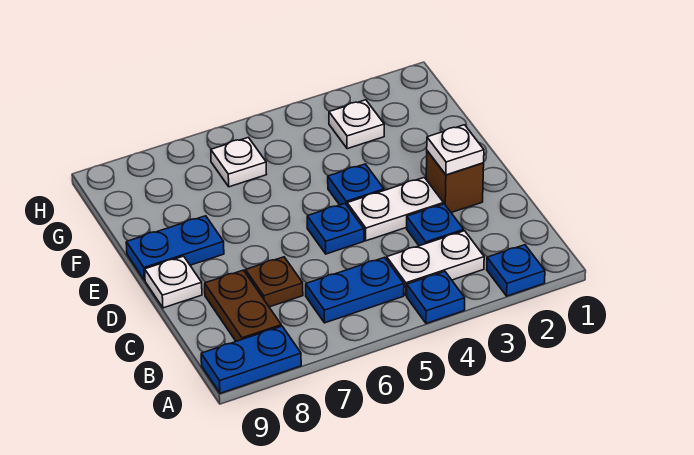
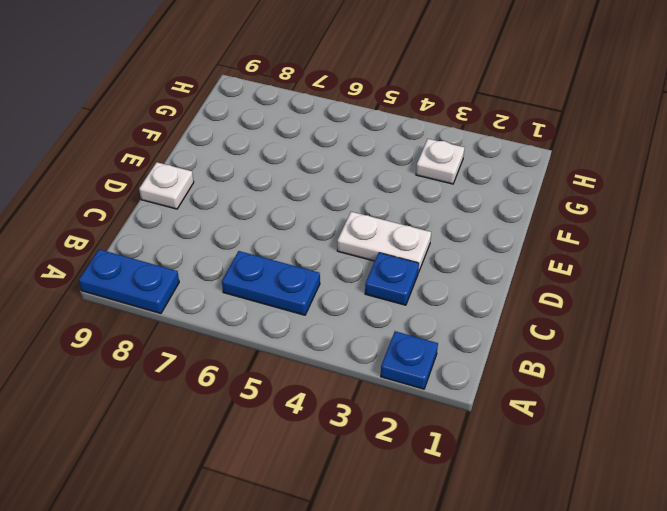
none -> blue 1x1 plate [407,272,465,323]
none -> white 1x2 plate [387,231,484,295]
none -> brown 1x2 plate [205,270,281,341]

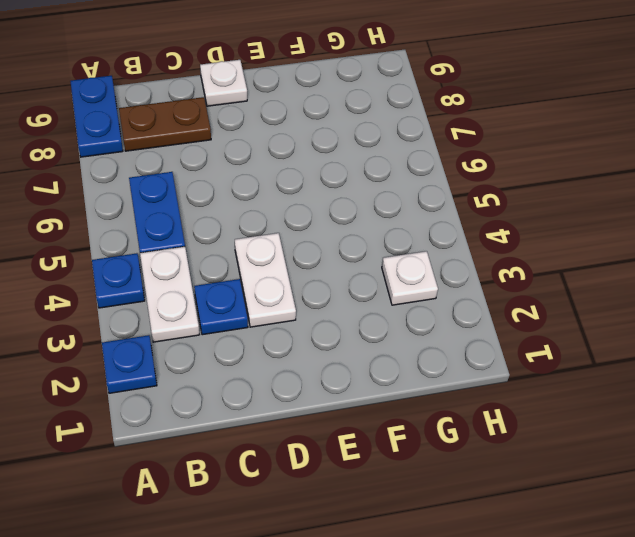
none -> brown 1x1 plate [246,257,303,307]
none -> brown 1x1 brick [426,151,484,213]
none -> blue 1x1 plate [307,203,364,254]

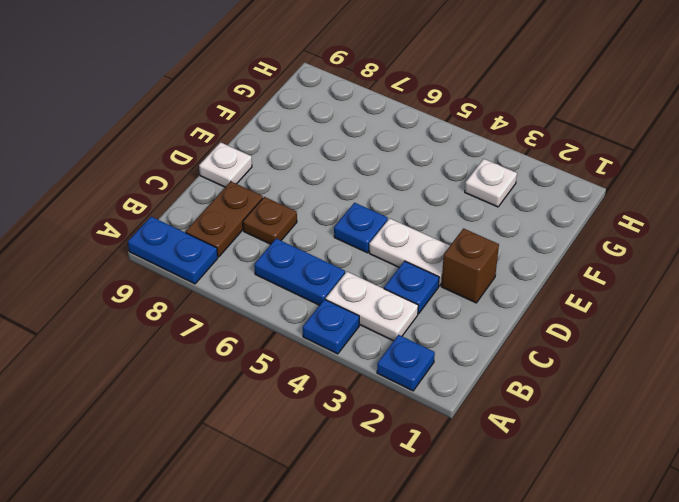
none -> blue 1x1 plate [328,164,384,205]
none -> blue 1x2 plate [126,216,224,280]
none -> white 1x1 plate [211,137,267,187]

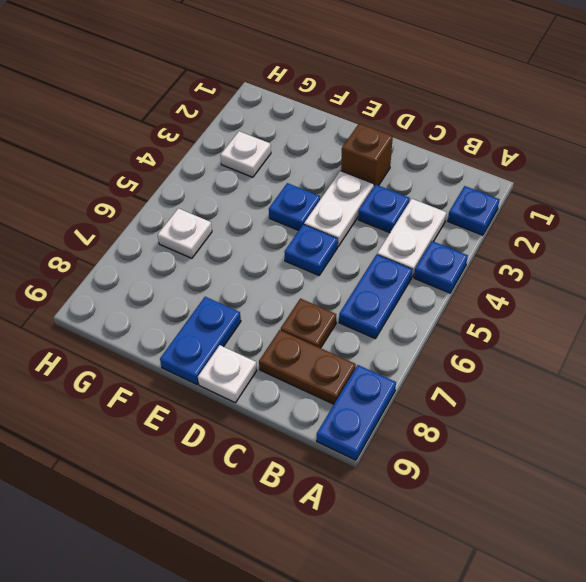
none -> white 1x1 plate [427,125,484,175]

